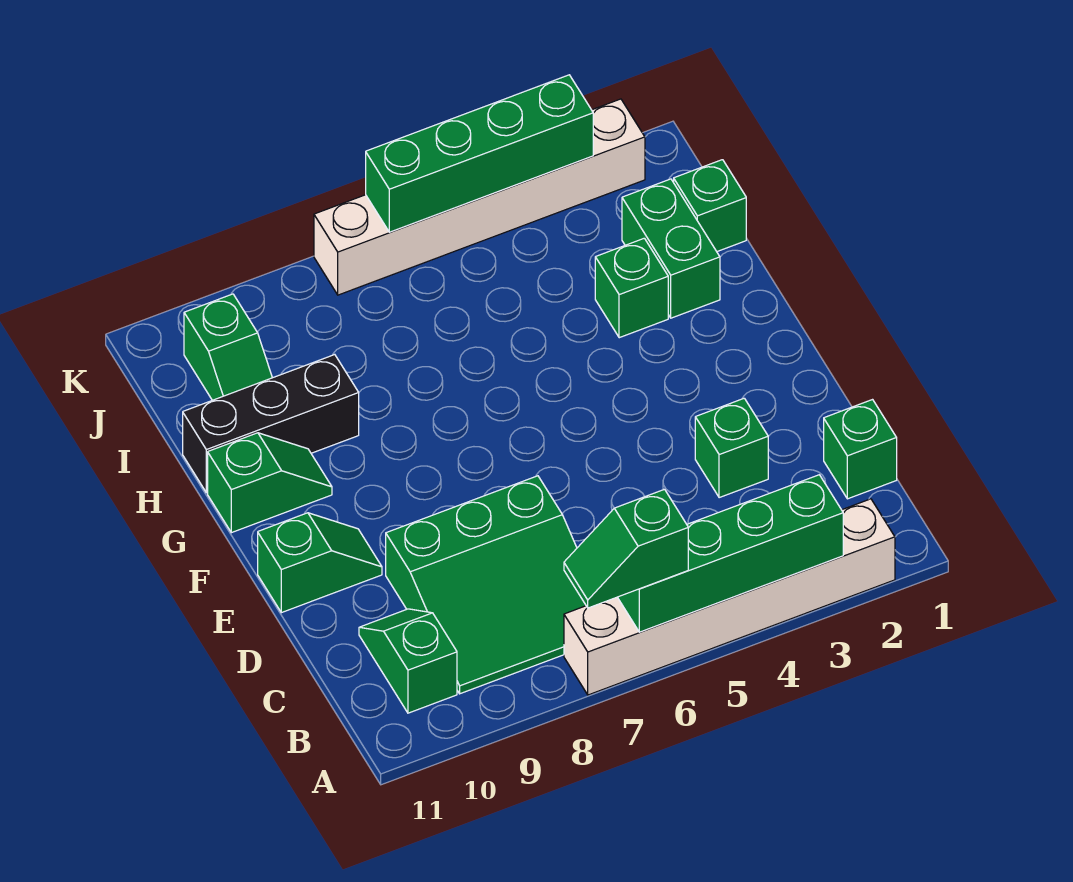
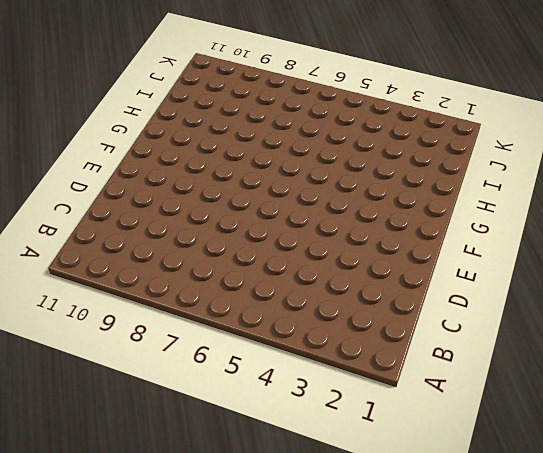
none -> white 1x6 brick [564,499,895,695]
none -> green 3x3 slope [386,476,586,694]
none -> green 1x2 slope [359,609,457,713]

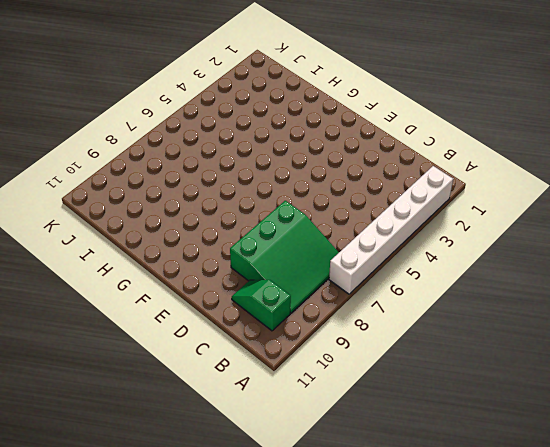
none -> green 1x1 brick [824,400,897,499]
none -> green 1x1 brick [695,398,768,498]
none -> green 1x2 slope [258,513,382,613]

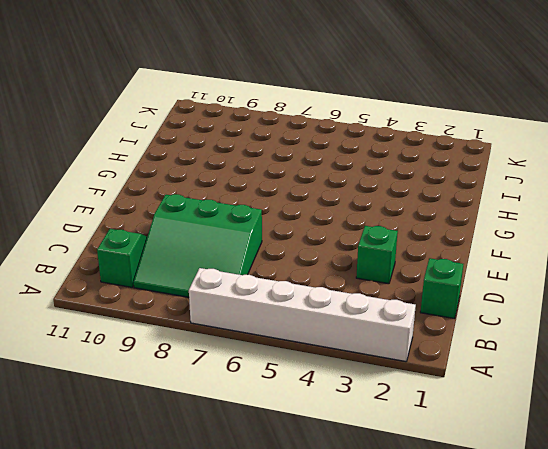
none -> green 1x2 slope [258,513,382,613]
none -> green 1x2 slope [208,433,332,533]
none -> green 1x2 brick [622,179,720,318]

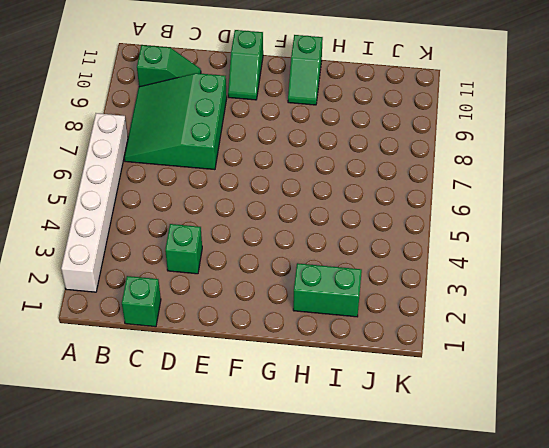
none -> green 1x1 brick [595,238,668,338]
none -> black 1x3 brick [183,355,359,493]
none -> green 1x1 brick [674,160,746,251]

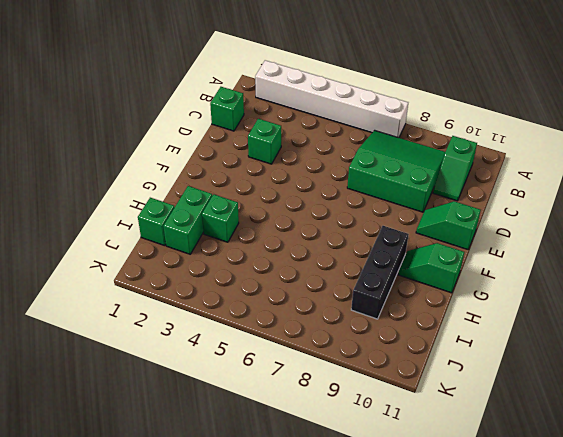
black 1x3 brick [351,226,409,319] -> black 1x3 brick turned to [183,355,359,493]
none -> green 1x2 slope [184,294,272,400]
none -> white 1x6 brick [314,99,645,295]
none -> green 1x4 brick [618,475,843,632]

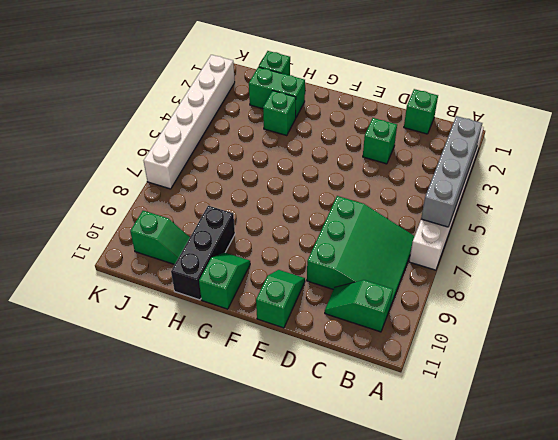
grey 1x4 brick [421,116,482,227] -> green 1x4 brick [618,475,843,632]
none -> green 1x4 brick [366,75,593,232]
none -> green 1x2 slope [564,489,688,608]

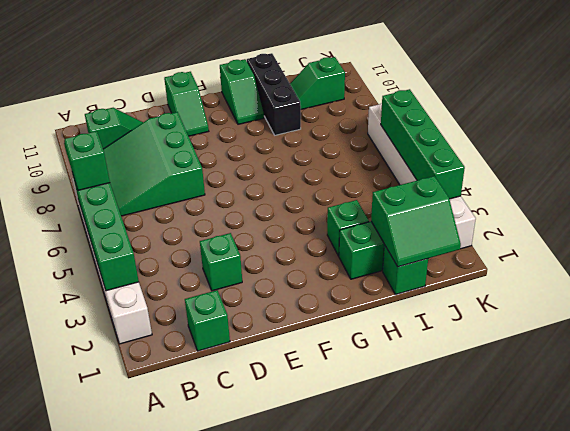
green 2x2 slope [371,176,461,267] -> none

